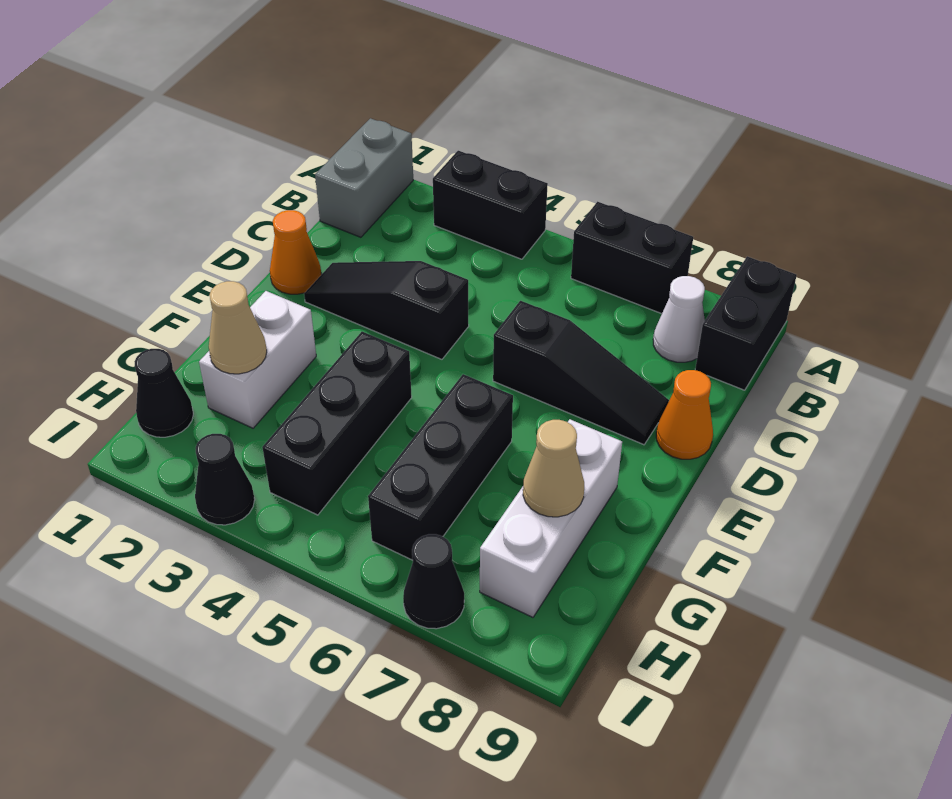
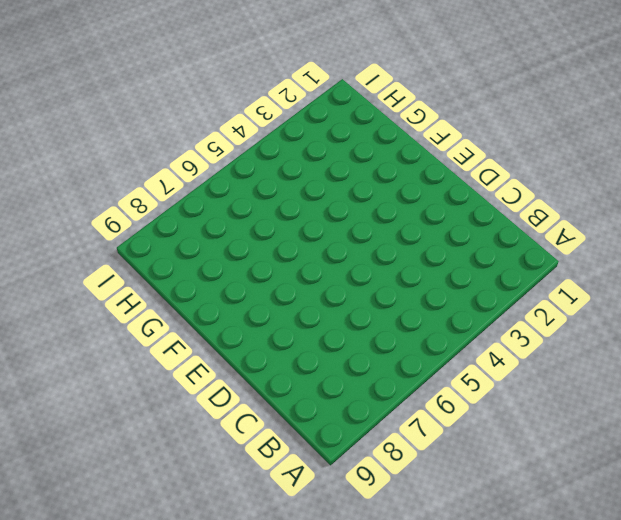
none -> grey 1x2 brick [315,118,413,237]
none -> black 1x2 brick [433,151,548,259]
none -> black 1x2 brick [571,202,693,314]

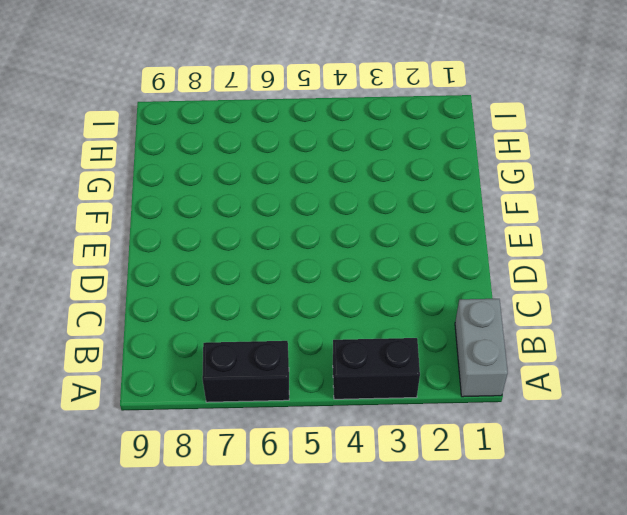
none -> black 1x2 brick [695,256,797,390]
none -> white 1x1 cone [653,276,705,362]
none -> orange 1x1 cone [270,210,321,294]

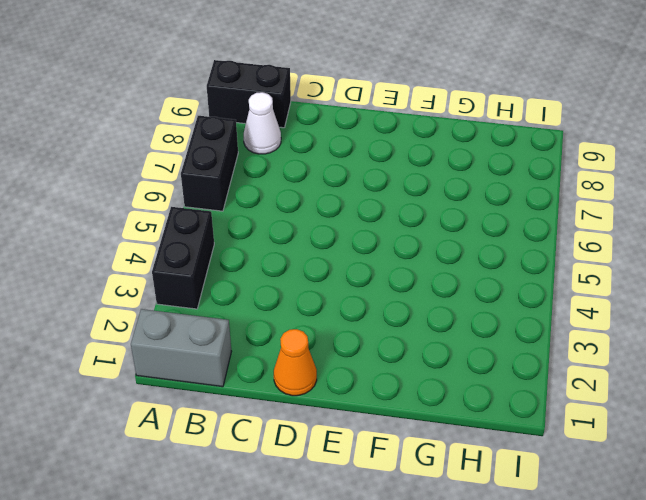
none -> black 1x3 slope [304,261,469,359]
none -> black 1x3 slope [493,301,669,445]
none -> orange 1x1 cone [656,370,713,459]

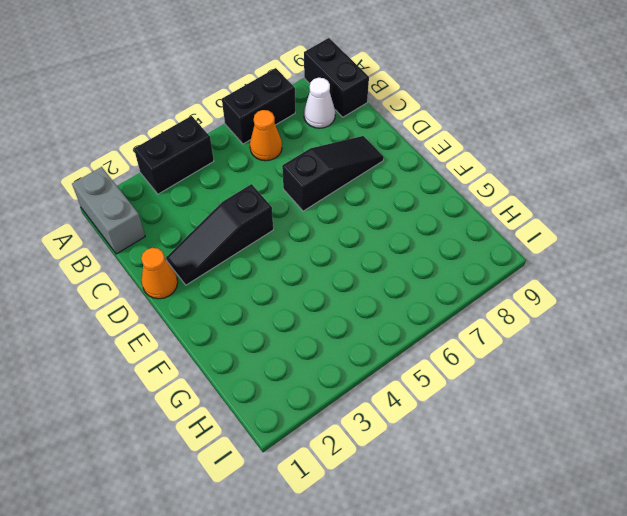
orange 1x1 cone [250,110,282,161] -> orange 1x1 cone moved to [656,370,713,459]
none -> white 1x2 brick [199,291,316,428]
none -> black 1x3 brick [262,332,412,515]
none -> black 1x3 brick [368,374,513,560]

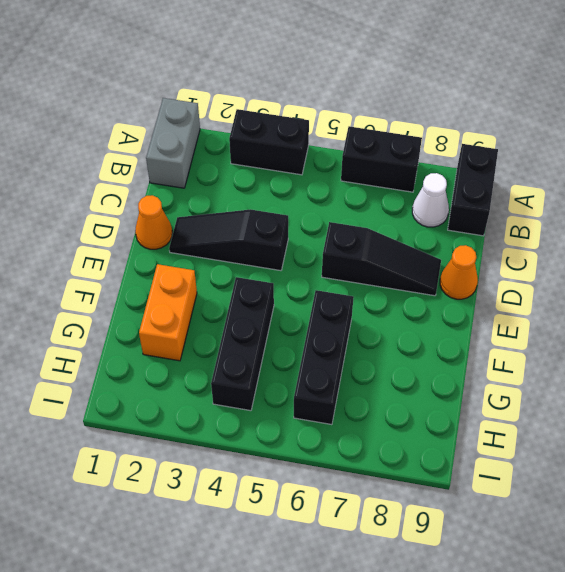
orange 1x2 brick [139,264,197,361] -> white 1x2 brick [199,291,316,428]
none -> white 1x3 brick [480,419,622,617]
none -> black 1x1 cone [135,349,193,437]
none -> black 1x1 cone [195,434,255,525]

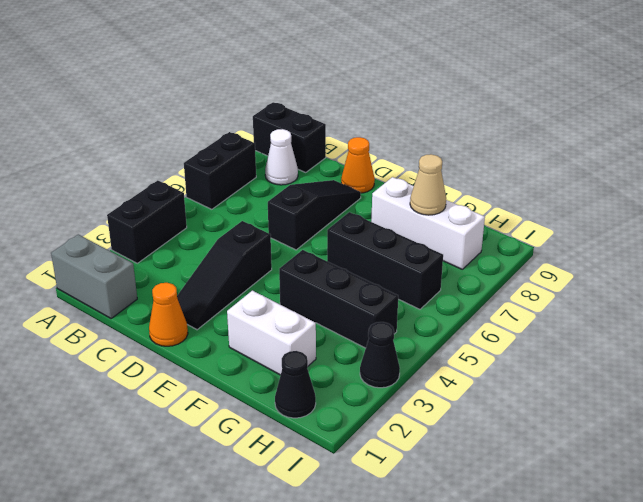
none -> black 1x1 cone [403,534,464,629]
none -> tan 1x1 cone [209,281,267,374]

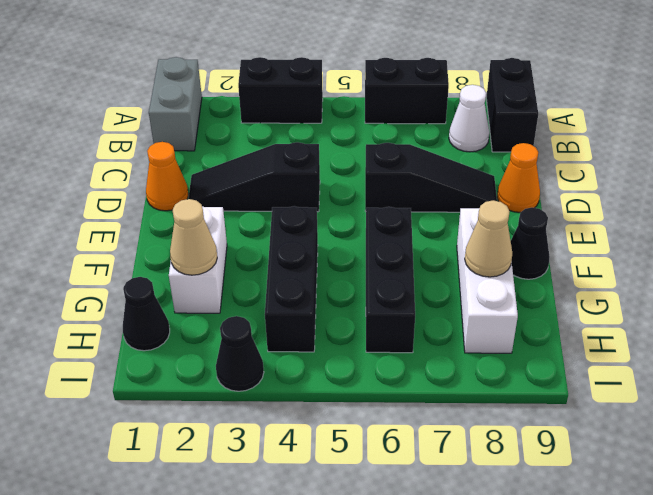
black 1x1 cone [511,207,550,279] -> black 1x1 cone moved to [403,534,464,629]

